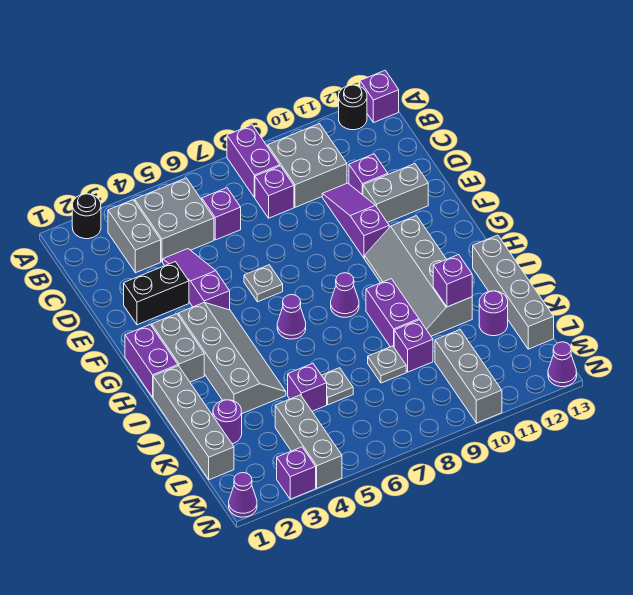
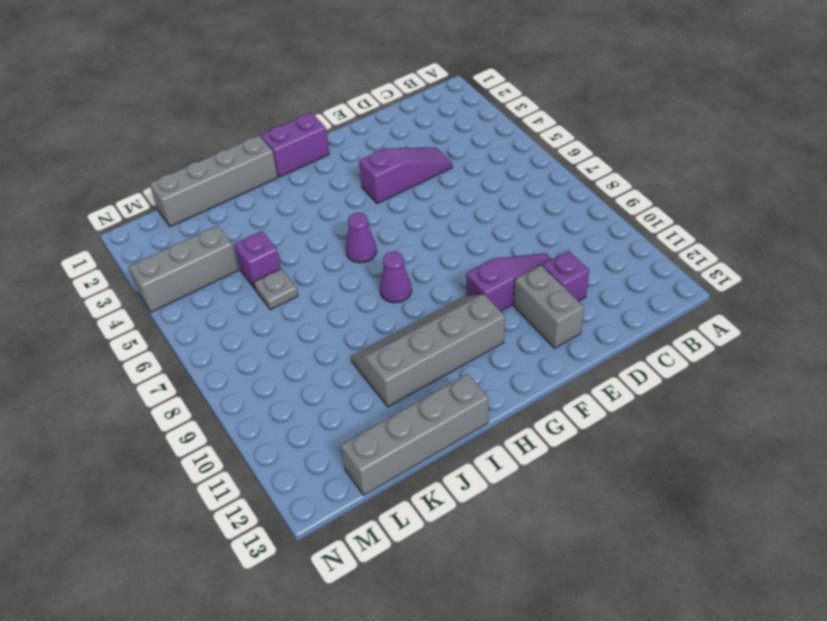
none -> black 1x1 round brick [72,194,101,239]
none -> purple 1x2 brick [227,125,280,198]
none -> black 1x1 round brick [339,85,367,130]
none -> purple 1x1 brick [360,70,399,123]

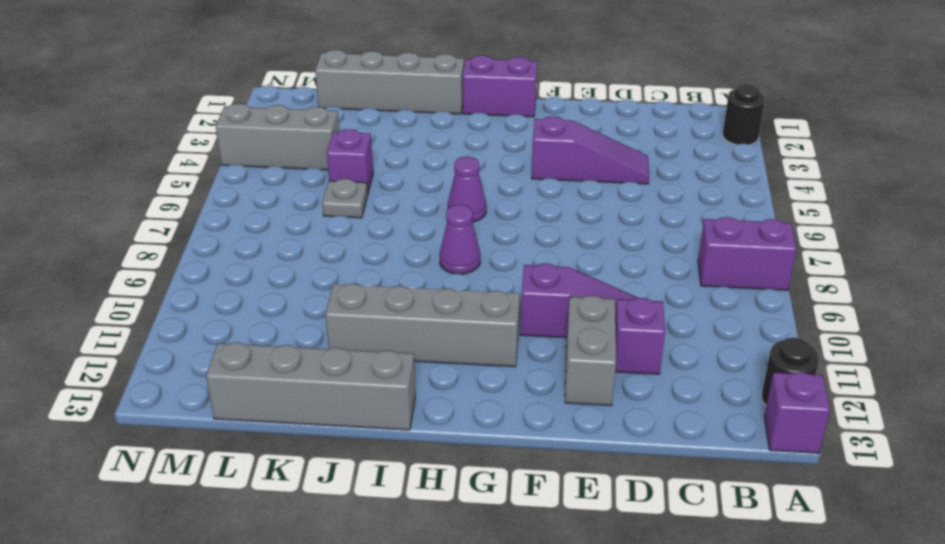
none -> grey 1x2 brick [108,200,161,273]
none -> grey 2x2 brick [135,178,214,262]
none -> grey 2x2 brick [268,124,347,207]
none -> purple 1x1 brick [202,188,241,240]

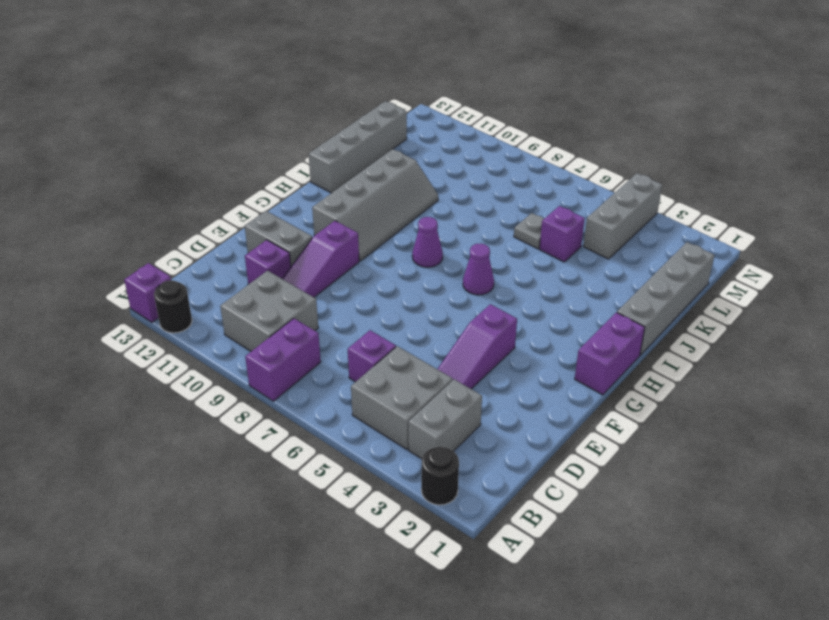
none -> purple 1x1 brick [255,166,294,218]
none -> black 1x2 brick [124,262,189,325]
none -> grey 1x1 plate [244,265,283,302]
none -> grey 1x2 brick [152,314,204,382]

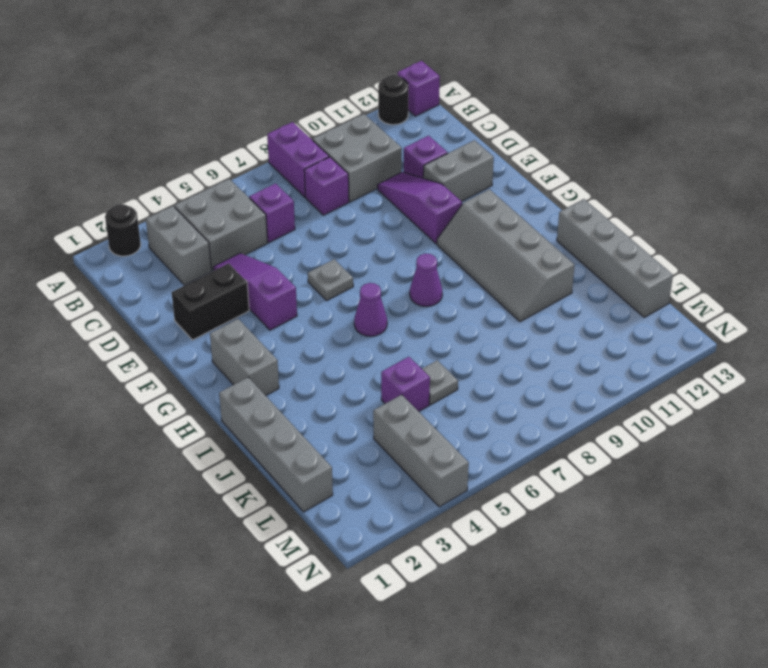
none -> purple 1x2 brick [125,325,178,397]
none -> grey 2x4 slope [178,303,286,414]
none -> purple 1x2 brick [366,279,419,347]
none -> purple 1x1 round brick [213,400,242,444]

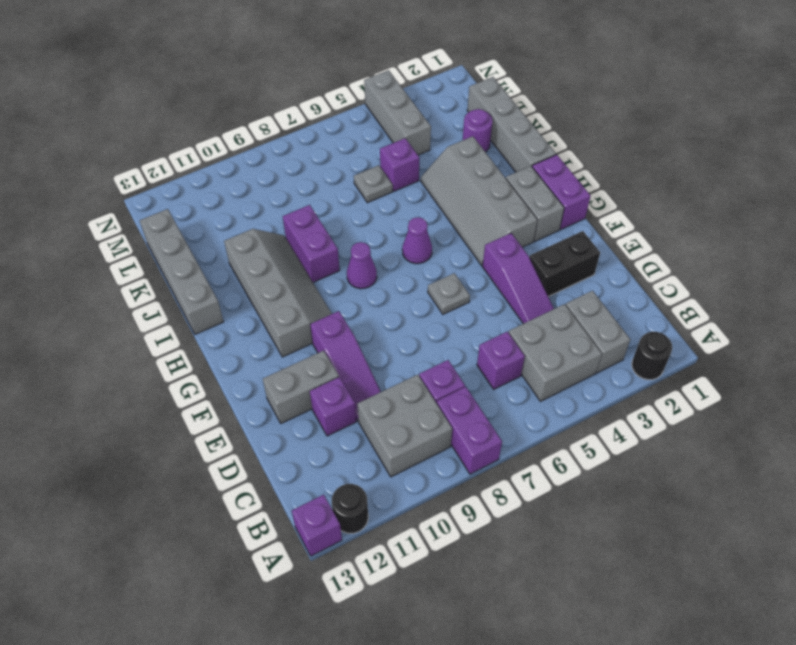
none -> grey 1x1 plate [368,346,406,383]
none -> purple 1x1 brick [394,320,433,372]
none -> purple 1x1 round brick [479,291,508,336]
none -> grey 1x3 brick [435,330,502,423]

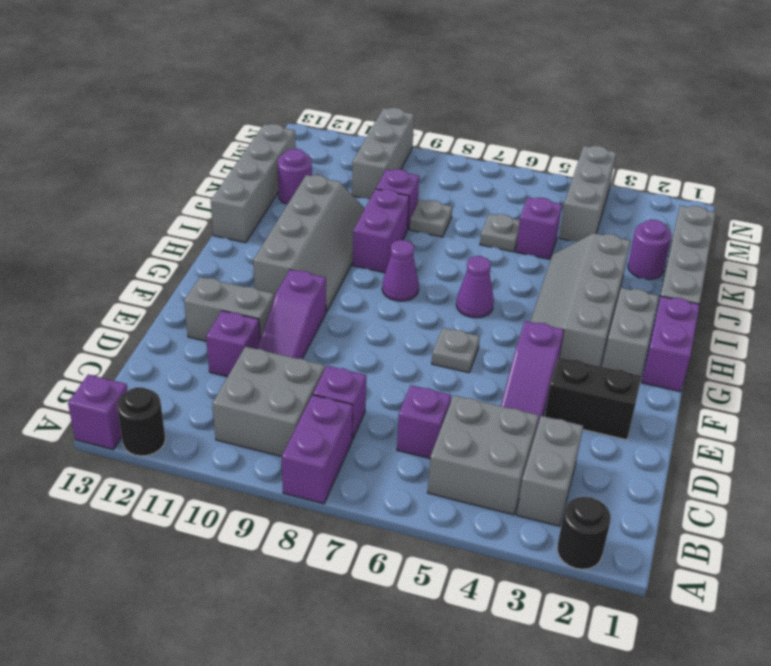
none -> purple 1x1 cone [229,473,257,517]
none -> purple 1x1 brick [277,447,316,499]
none -> purple 1x1 cone [548,342,577,387]
none -> purple 1x1 brick [433,255,472,307]

